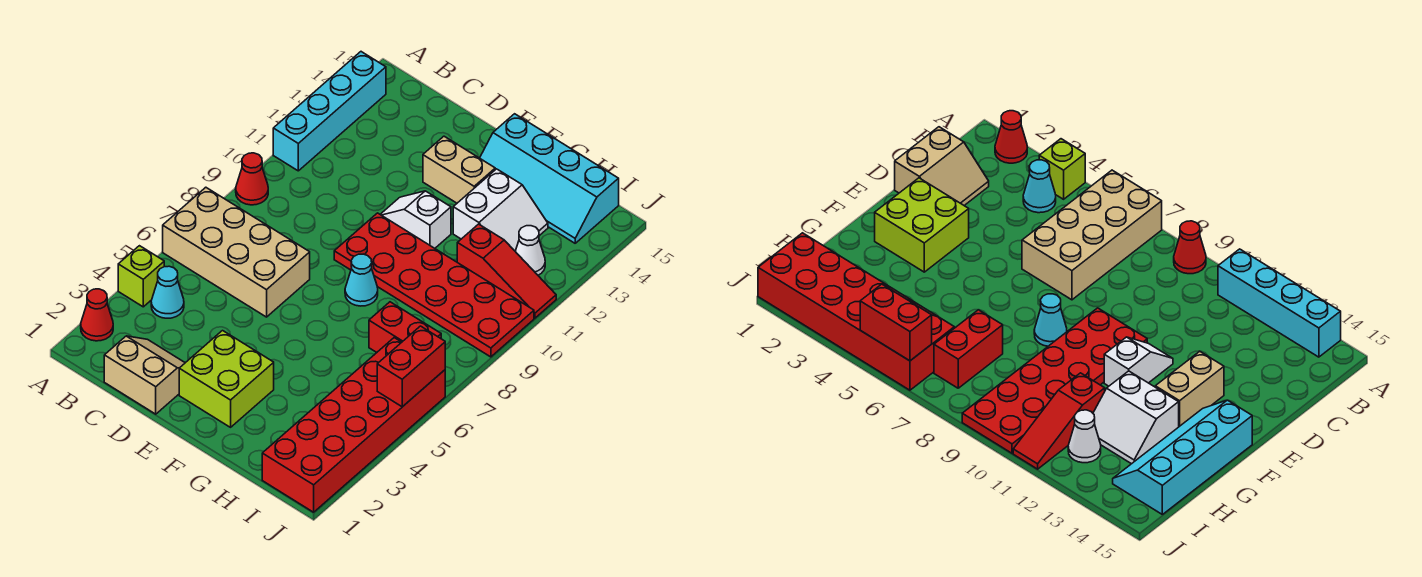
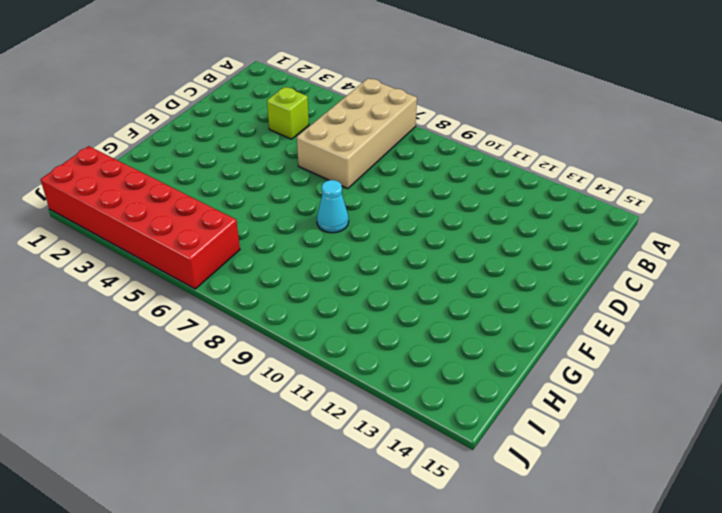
lime 1x1 brick [267,87,309,139] -> lime 1x1 brick moved to [118,246,164,307]
none -> red 1x1 cone [81,289,113,341]
none -> red 1x1 cone [236,153,268,205]
none -> cyan 1x4 brick [273,52,386,171]

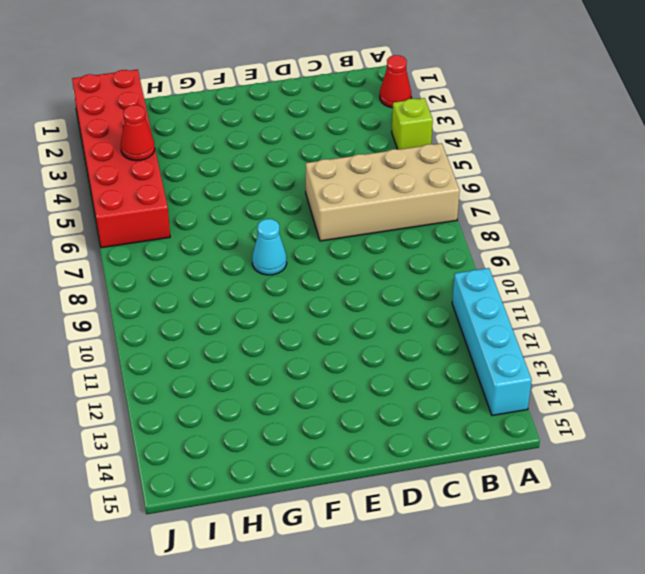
red 1x1 cone [121,105,155,161] -> red 1x1 cone moved to [236,153,268,205]
none -> cyan 1x1 cone [151,266,184,318]
none -> tan 2x2 slope [104,336,185,414]
none -> lime 2x2 brick [179,331,274,427]

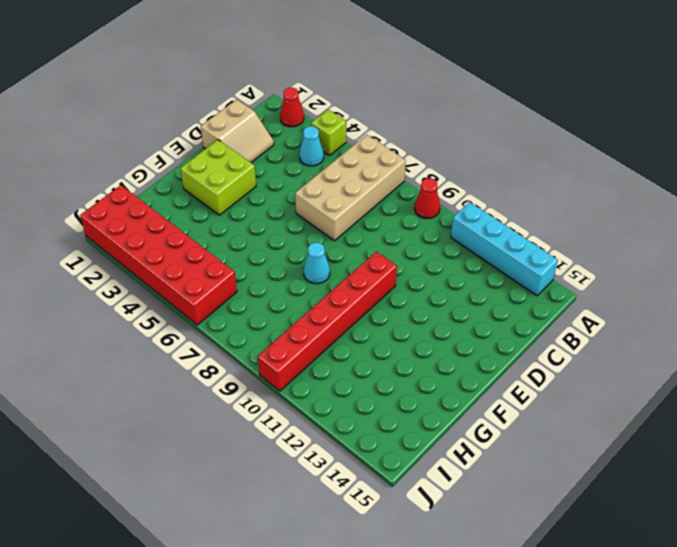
red 1x6 brick [258,252,397,391] -> red 2x6 plate [334,213,534,357]
none -> white 1x2 slope [380,191,451,248]
none -> tan 1x2 brick [423,136,495,203]
none -> cyan 2x4 slope [480,114,619,243]

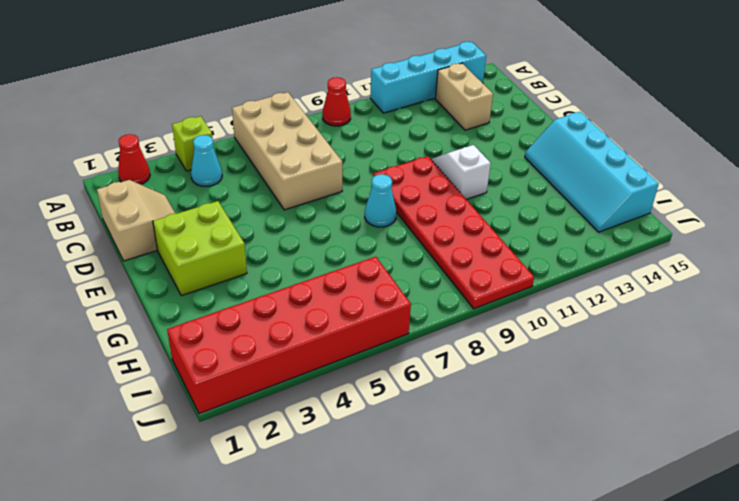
tan 1x2 brick [435,63,493,130] -> tan 1x2 brick moved to [423,136,495,203]
none -> white 2x2 slope [453,169,548,251]
none -> red 1x2 brick [369,302,441,352]
none -> red 1x3 slope [457,224,556,318]

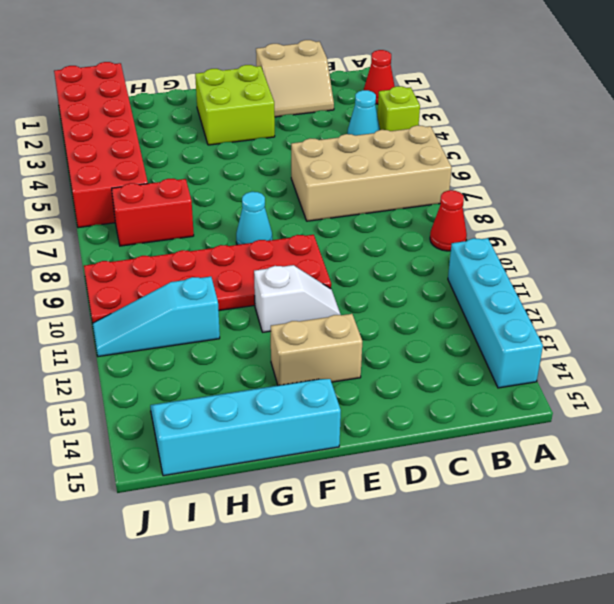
cyan 1x3 slope [92,277,220,357] -> red 1x3 slope [457,224,556,318]
none -> white 2x2 slope [453,169,548,251]
none -> white 1x1 cone [515,226,545,275]
none -> red 1x2 brick [377,326,445,407]

